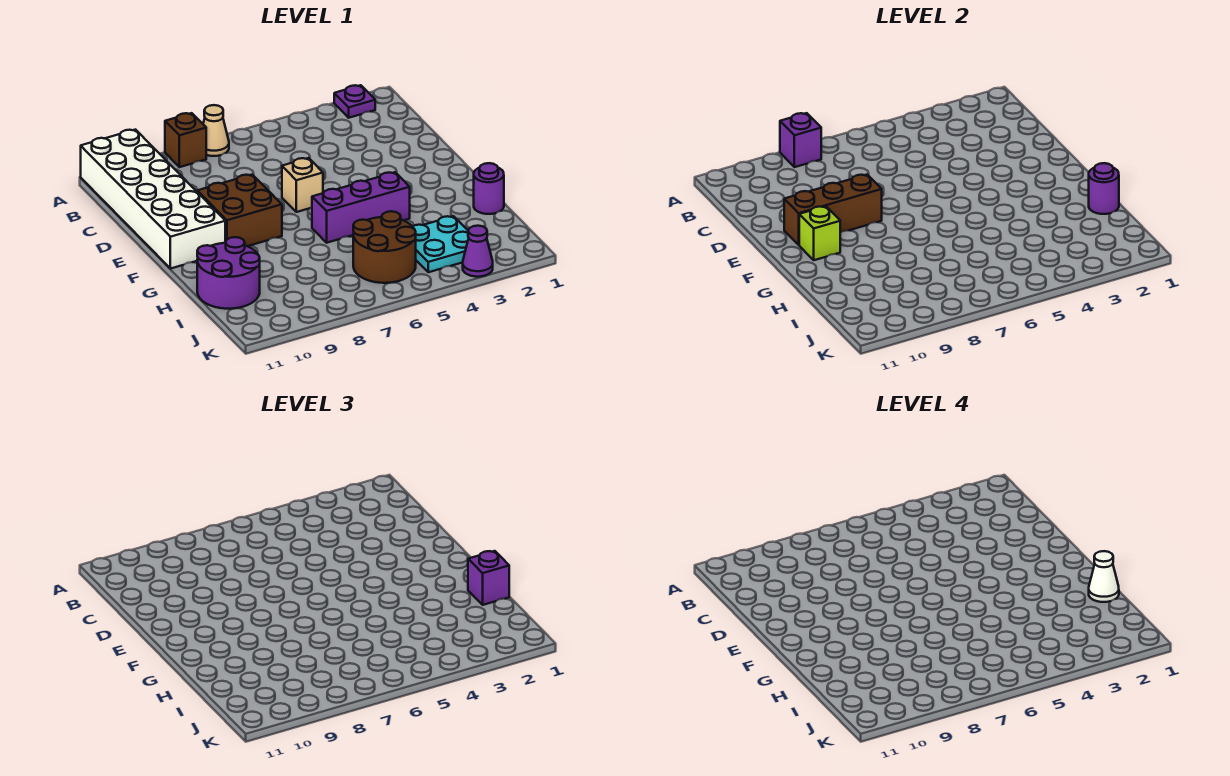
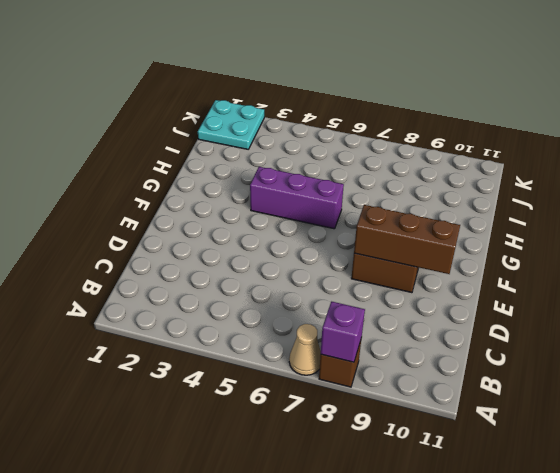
cyan 2x2 plate [198,100,264,149] -> cyan 2x2 plate moved to [413,216,469,272]
none -> purple 1x1 plate [334,85,375,118]
none -> white 2x6 brick [81,130,225,269]
none -> tan 1x1 brick [282,158,323,212]

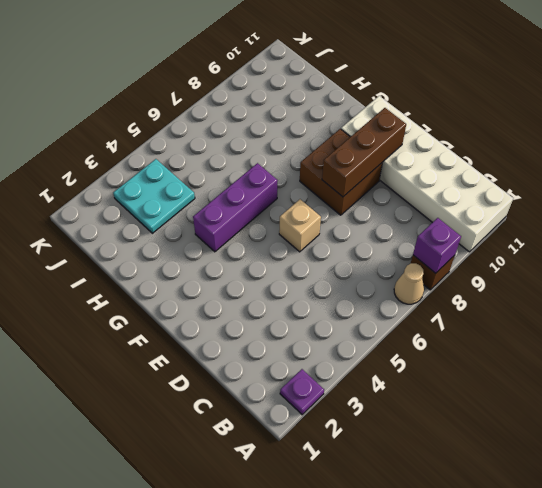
none -> purple 1x1 round brick [474,163,504,214]
none -> purple 2x2 round brick [197,237,260,309]
none -> brown 2x2 round brick [353,211,416,283]

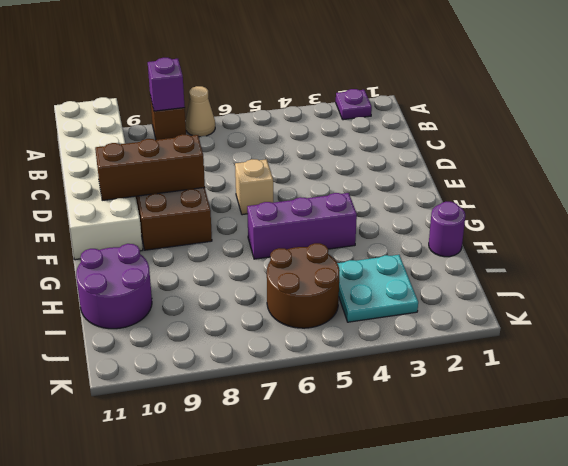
none -> purple 1x1 cone [463,226,493,277]
none -> lime 1x1 brick [799,206,840,260]
none -> purple 1x1 round brick [1089,163,1119,214]

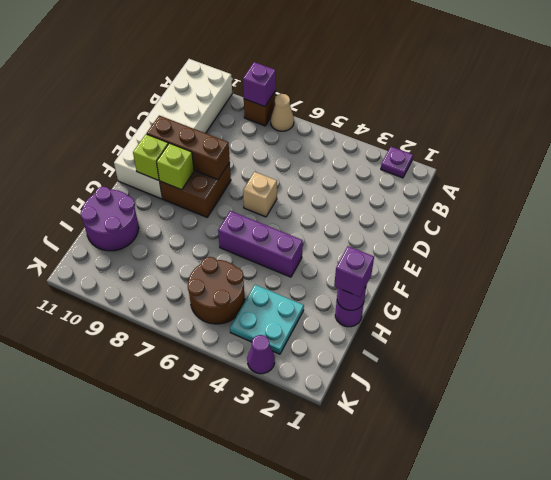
lime 1x1 brick [157,143,194,190] -> none
none -> white 1x1 cone [1089,551,1119,602]

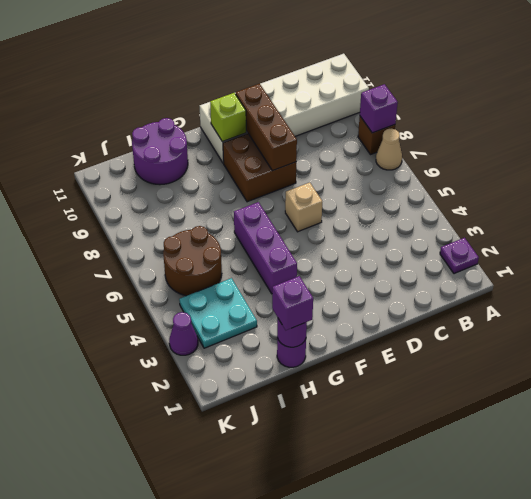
none -> white 1x1 cone [1089,551,1119,602]

